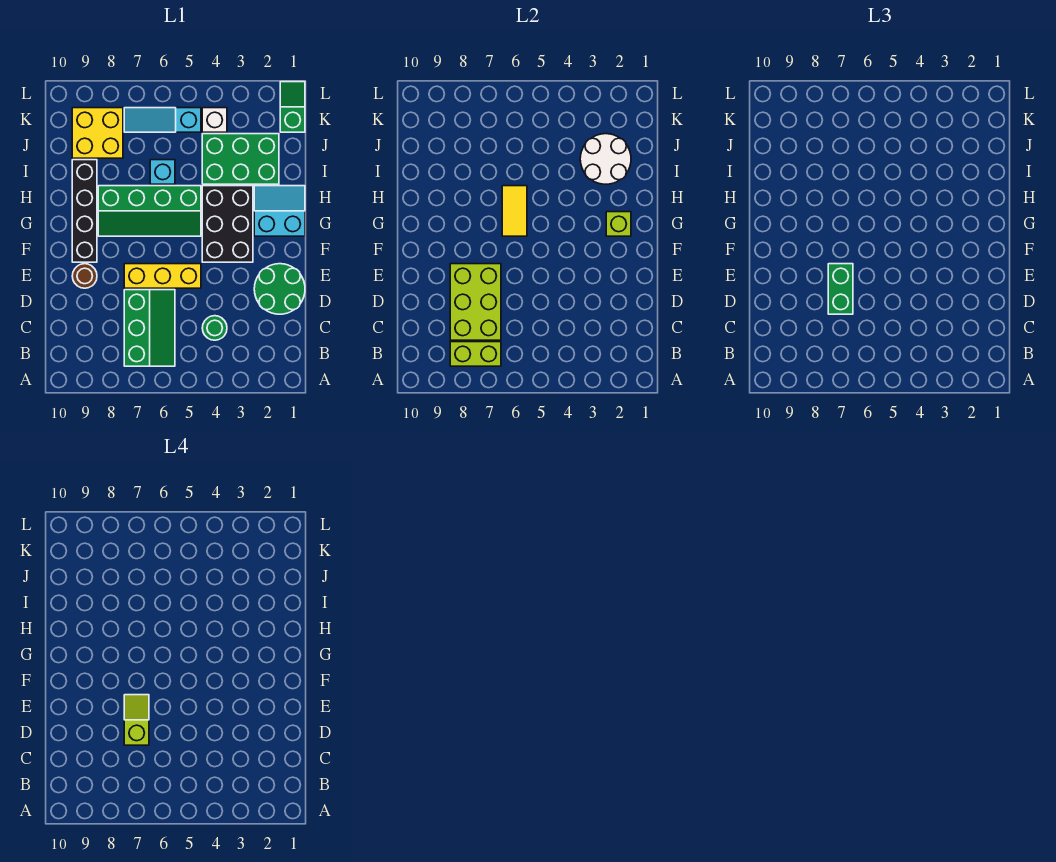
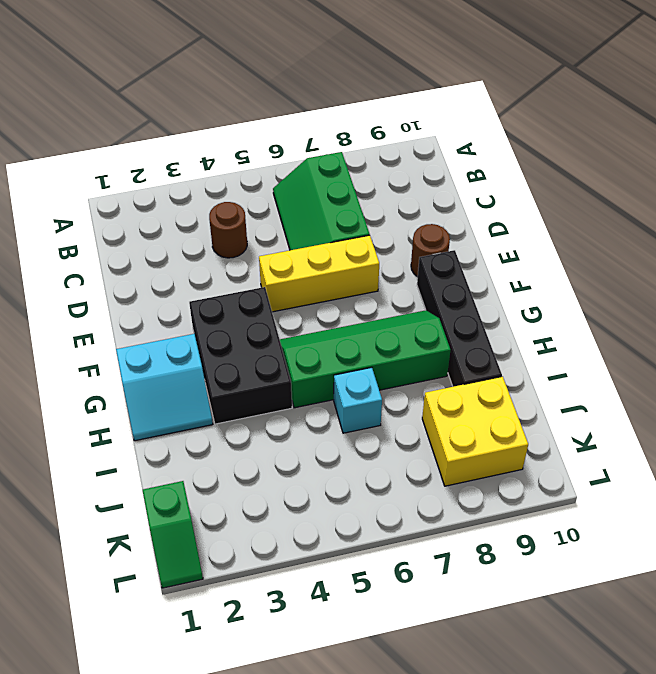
brown 1x1 round brick [209,202,247,258] -> green 1x1 round brick [202,316,227,340]
none -> green 2x2 round brick [254,264,305,314]
none -> green 2x3 brick [202,134,279,184]
none -> white 1x1 brick [202,108,227,132]

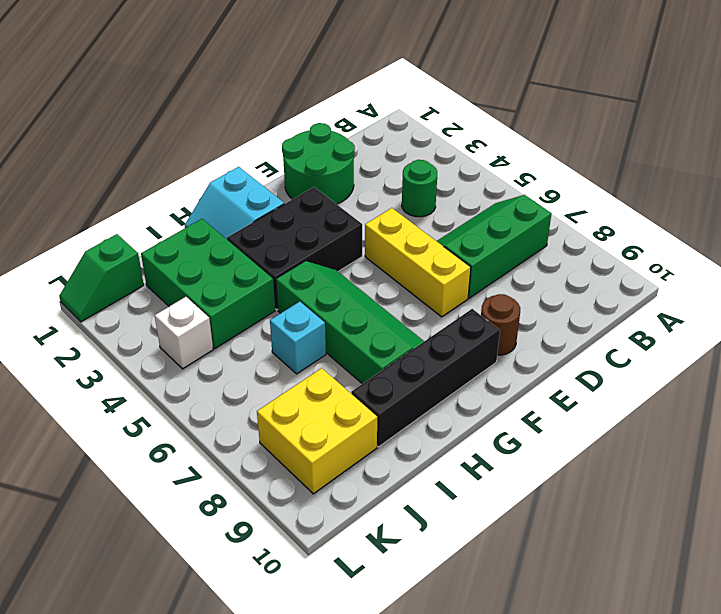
none -> cyan 1x3 slope [124,108,201,132]
none -> lime 1x2 brick [450,342,501,366]
none -> lime 2x3 brick [450,264,501,340]

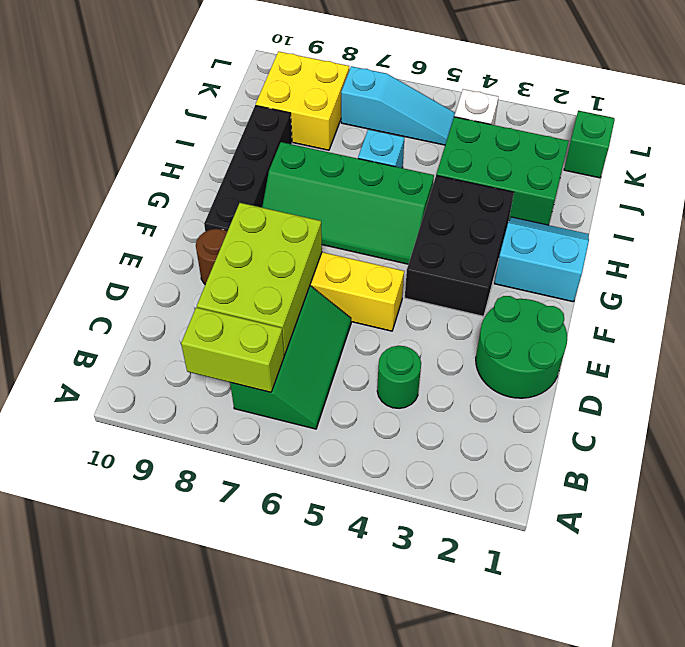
cyan 1x3 slope [341,66,455,145] -> cyan 1x3 slope turned to [124,108,201,132]
none -> lime 1x1 brick [606,212,631,236]
none -> yellow 1x2 tile [502,186,527,236]
none -> white 2x2 round brick [580,134,631,184]

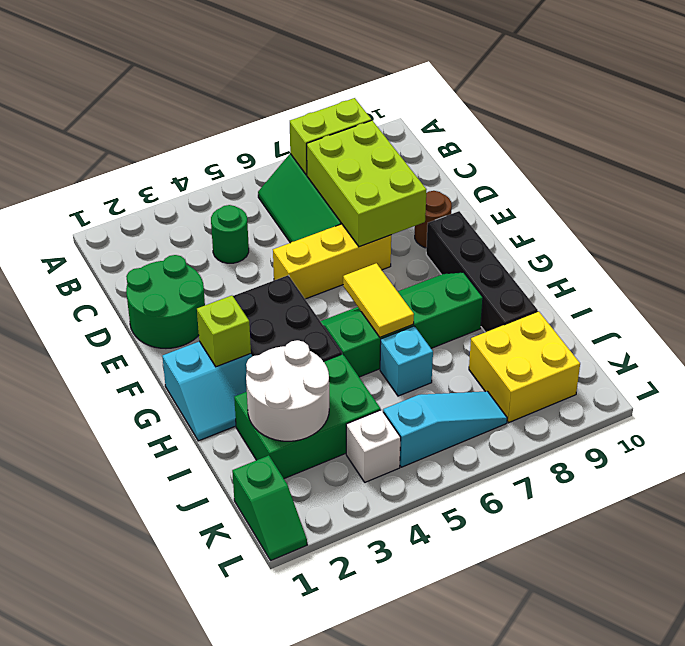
none -> green 1x2 brick [828,264,853,314]
none -> lime 1x2 slope [124,695,149,745]

